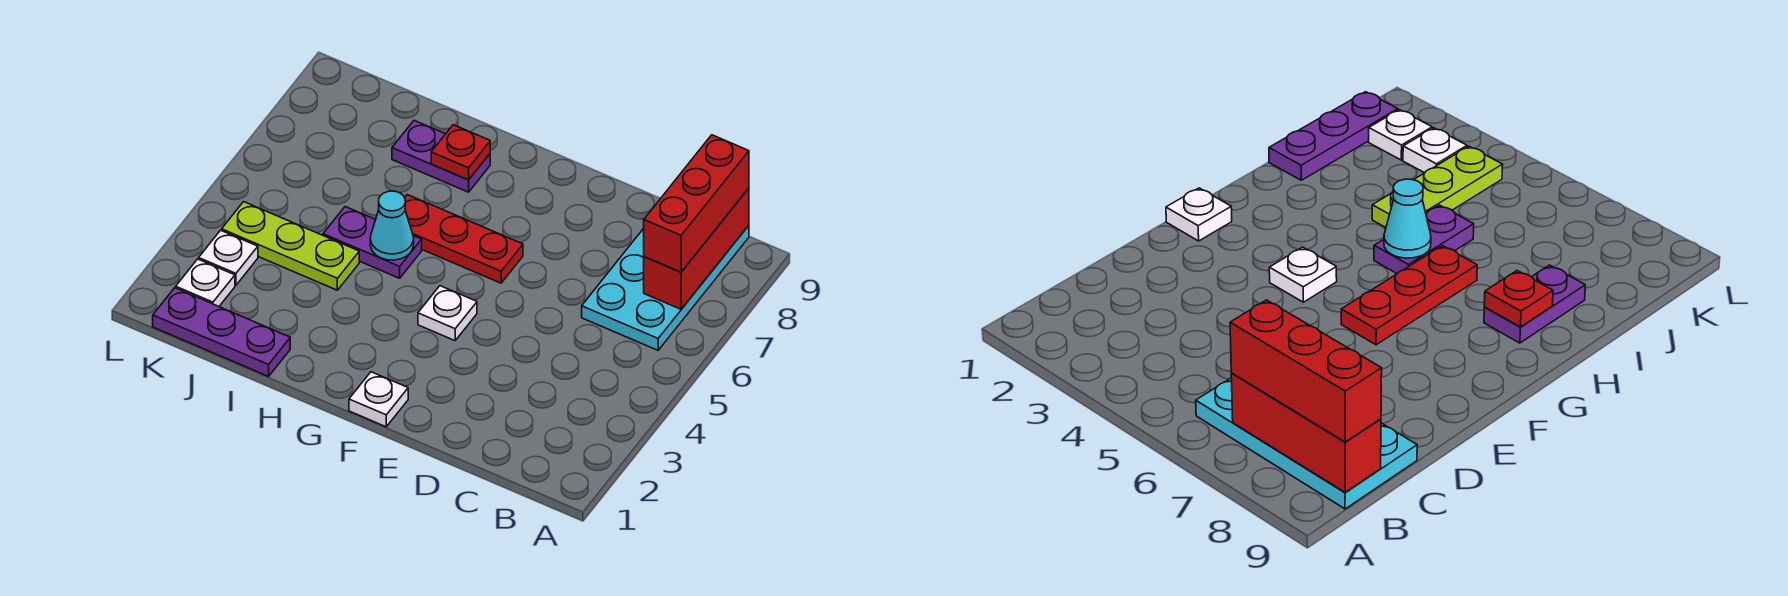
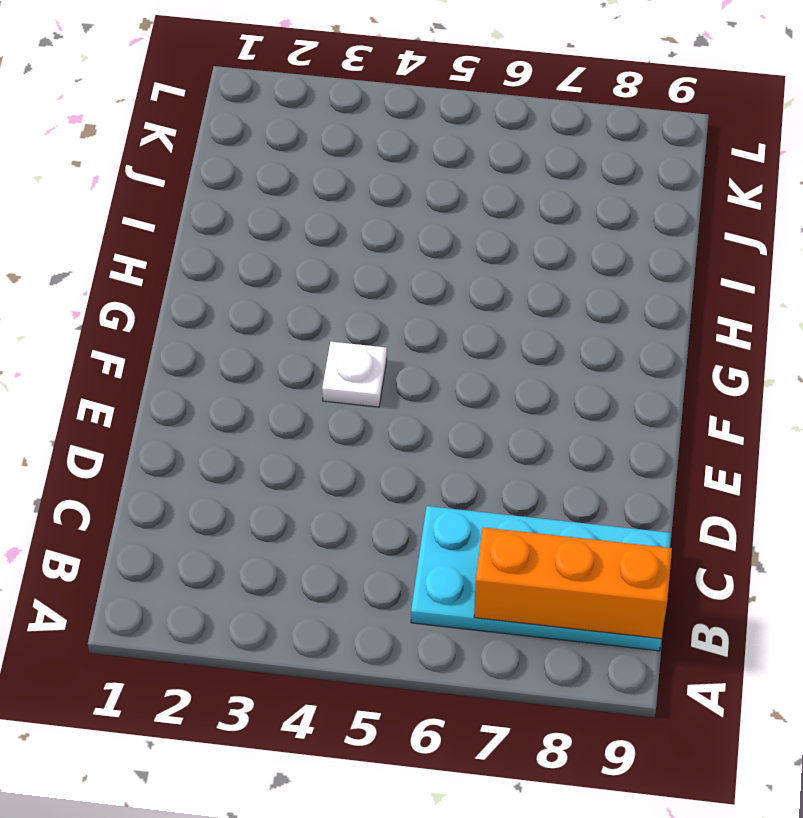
orange 1x3 brick [474,527,672,639] -> red 1x3 brick [644,188,749,309]
none -> white 1x1 plate [349,372,408,427]
none -> red 1x3 plate [405,195,523,283]
none -> purple 1x2 plate [323,207,422,278]

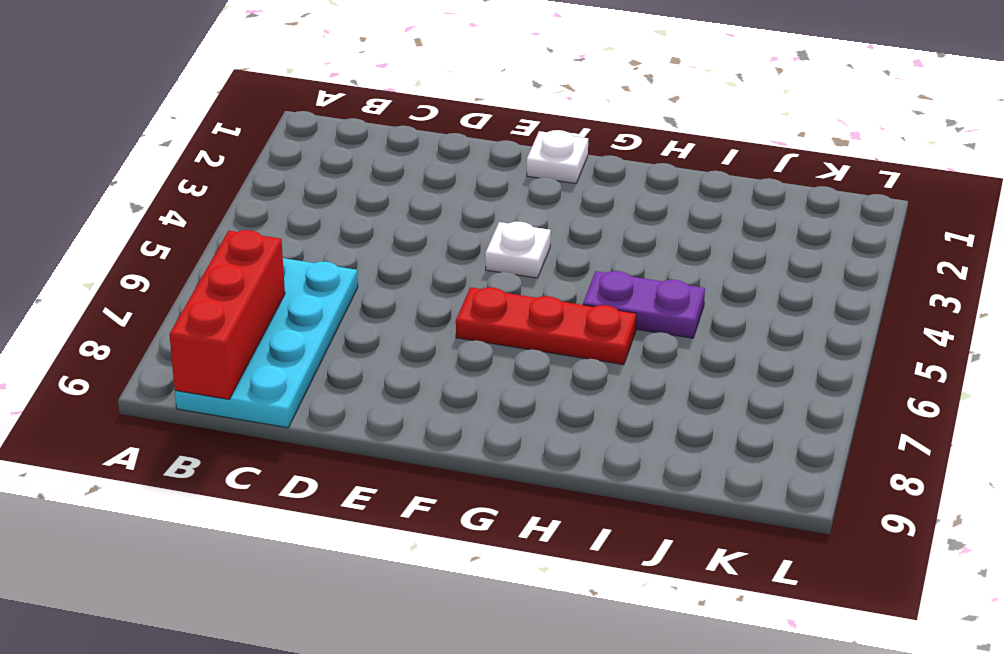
none -> purple 1x2 plate [392,121,490,192]
none -> purple 1x3 plate [153,288,290,376]
none -> lime 1x3 plate [222,202,359,290]

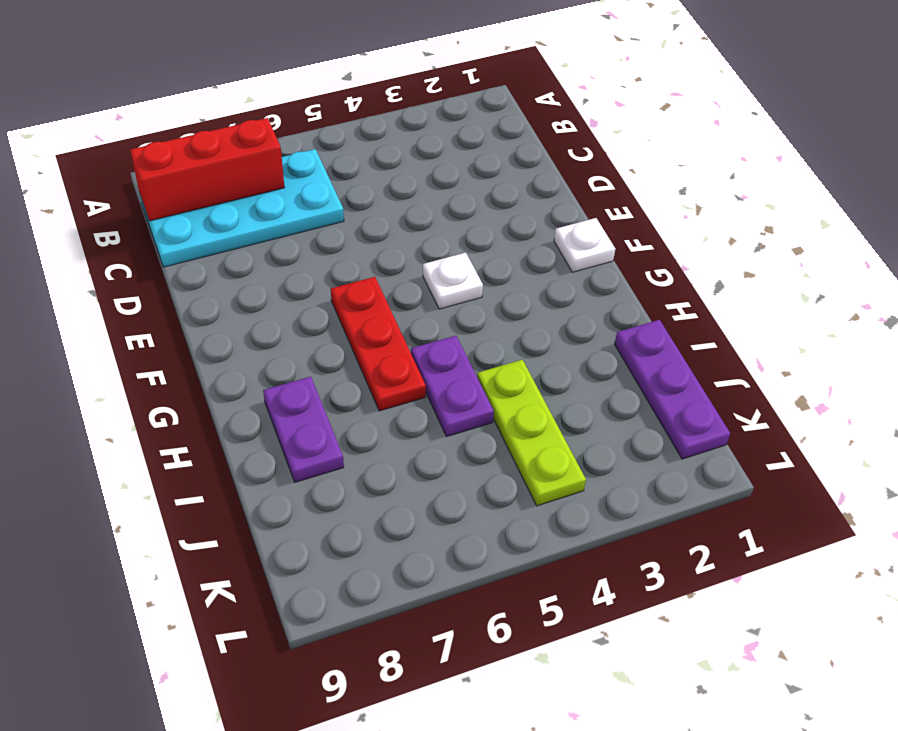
none -> white 1x1 plate [176,259,235,306]
none -> white 1x1 plate [199,230,258,285]
none -> cyan 1x1 cone [370,191,414,260]

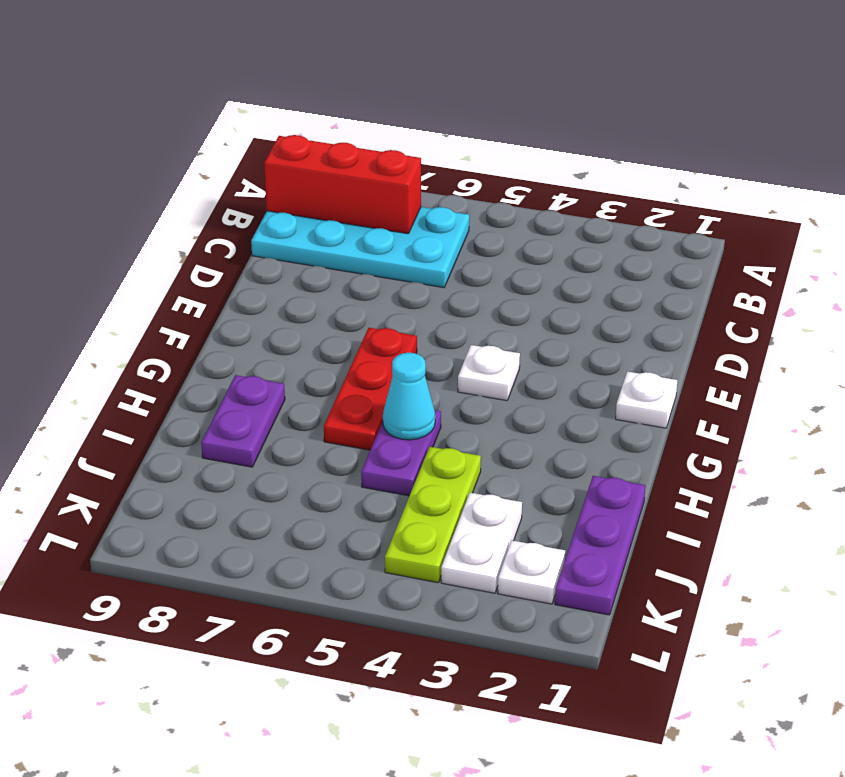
white 1x2 plate [441,493,522,593] -> white 1x1 plate [199,230,258,285]
none -> red 1x1 plate [431,125,490,180]
none -> red 1x3 brick [644,135,749,272]

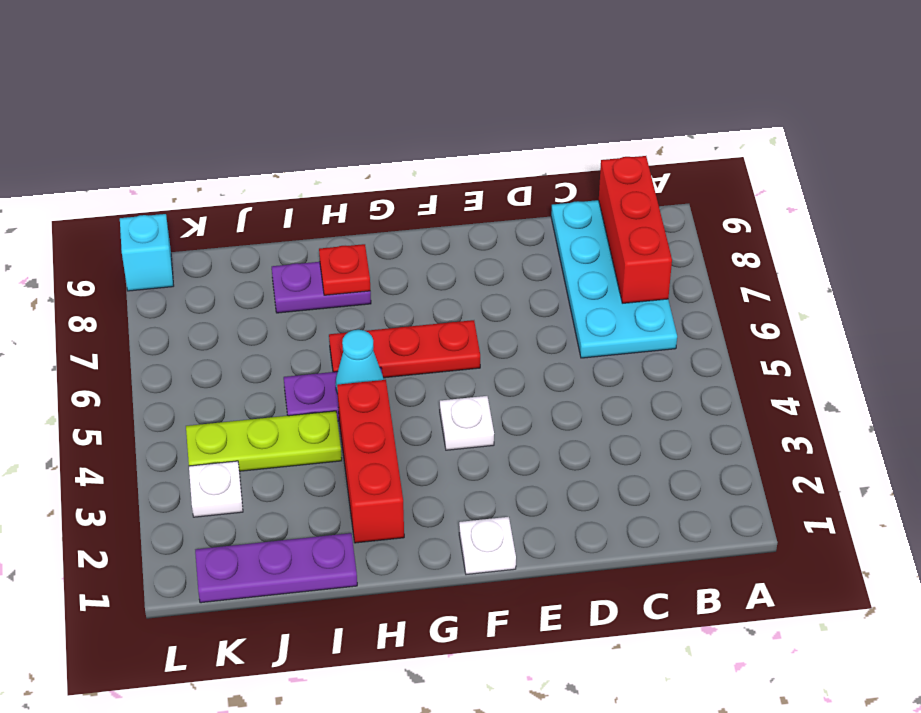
red 1x3 brick [337,380,404,543] -> red 1x3 brick moved to [644,135,749,272]
cyan 1x1 brick [120,214,174,291] -> none
none -> white 1x1 plate [176,259,235,306]

